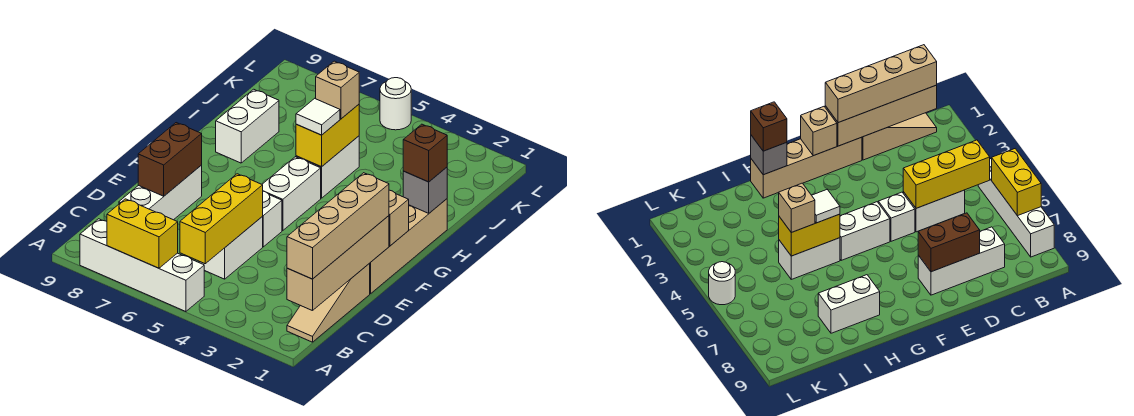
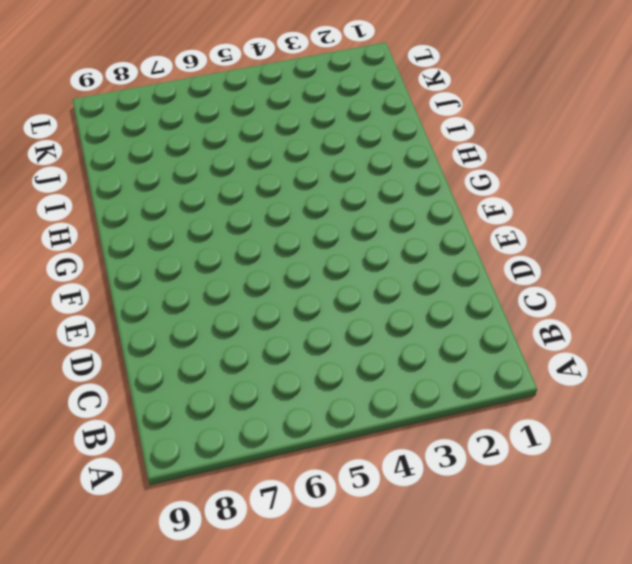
none -> white 1x4 brick [80,219,204,312]
none -> tan 1x3 slope [287,263,370,342]
none -> white 1x2 brick [199,217,263,279]

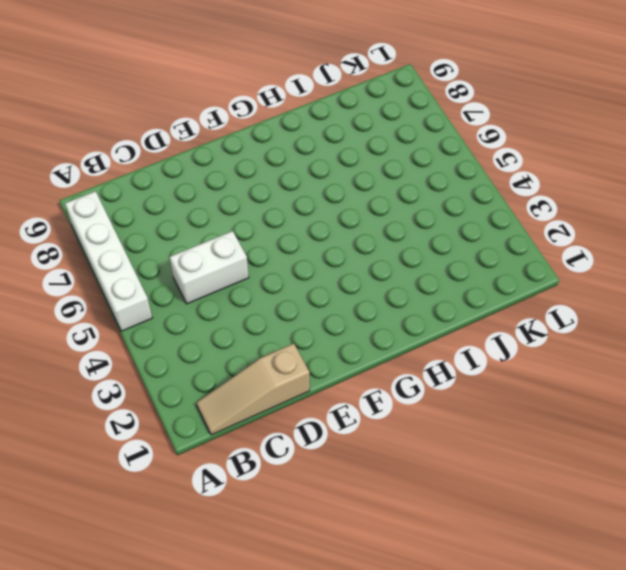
none -> white 1x3 brick [119,165,202,220]
none -> tan 1x4 brick [370,199,447,294]
none -> white 1x1 brick [262,191,282,247]

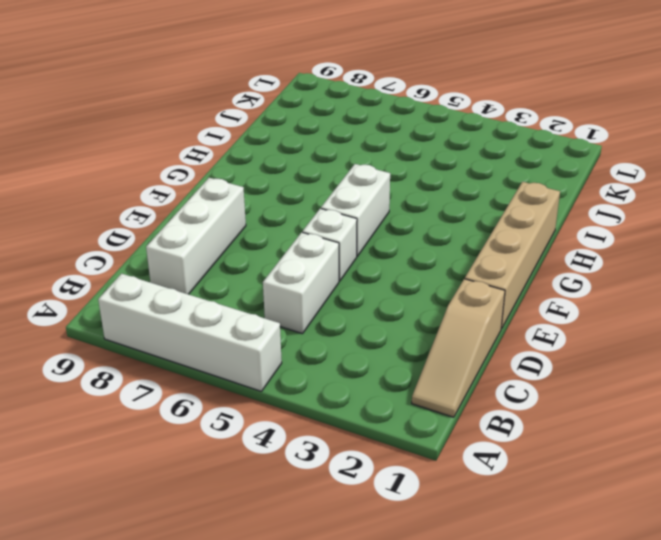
none -> white 1x2 brick [296,136,359,198]
none -> white 1x2 brick [216,89,279,163]
none -> white 1x1 round brick [380,78,411,130]

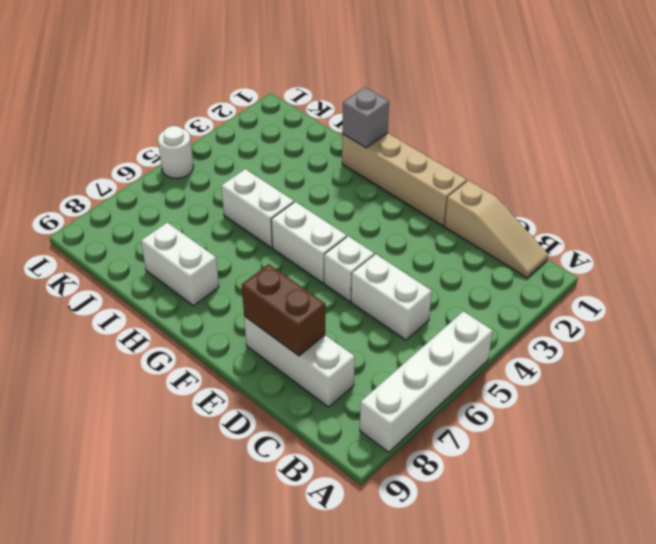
none -> yellow 1x2 brick [107,199,178,268]
none -> tan 1x4 brick [287,216,389,311]
none -> yellow 1x3 brick [180,174,263,264]

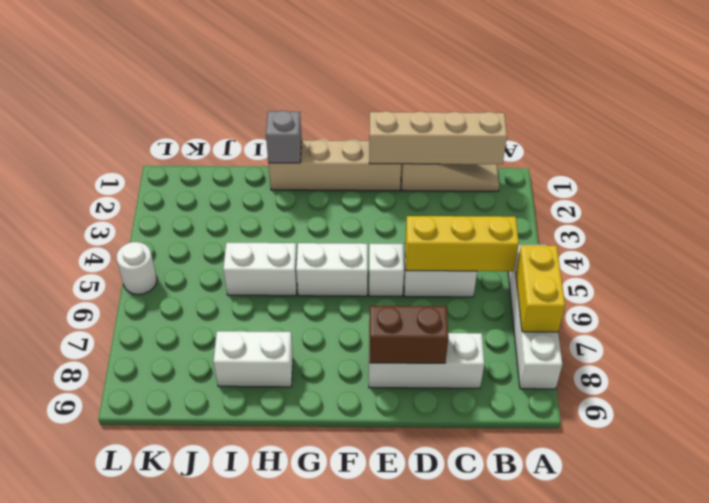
none -> tan 1x1 brick [389,190,409,246]
none -> yellow 1x2 brick [296,104,359,167]
none -> tan 1x4 brick [287,173,389,279]

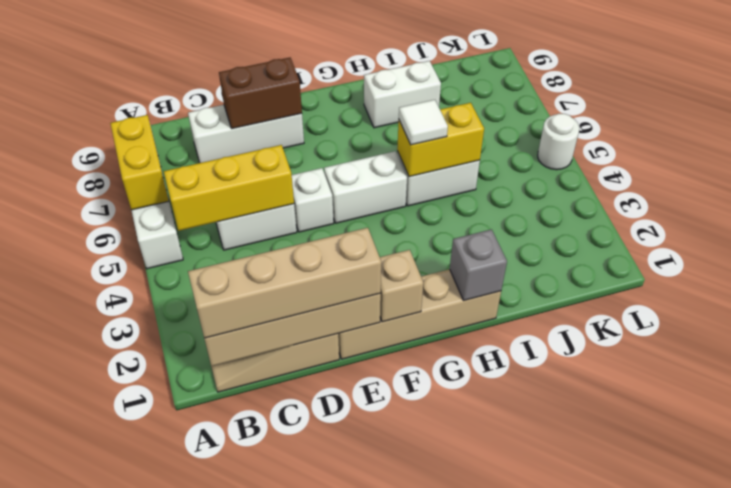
none -> brown 1x1 brick [403,124,447,182]
none -> tan 1x1 brick [316,61,359,119]

